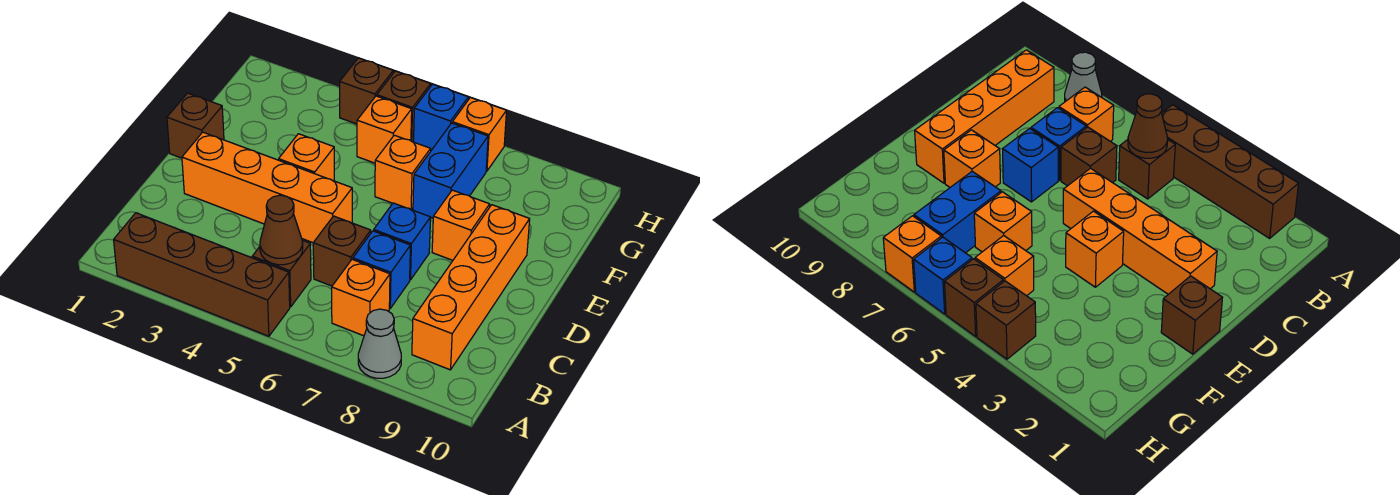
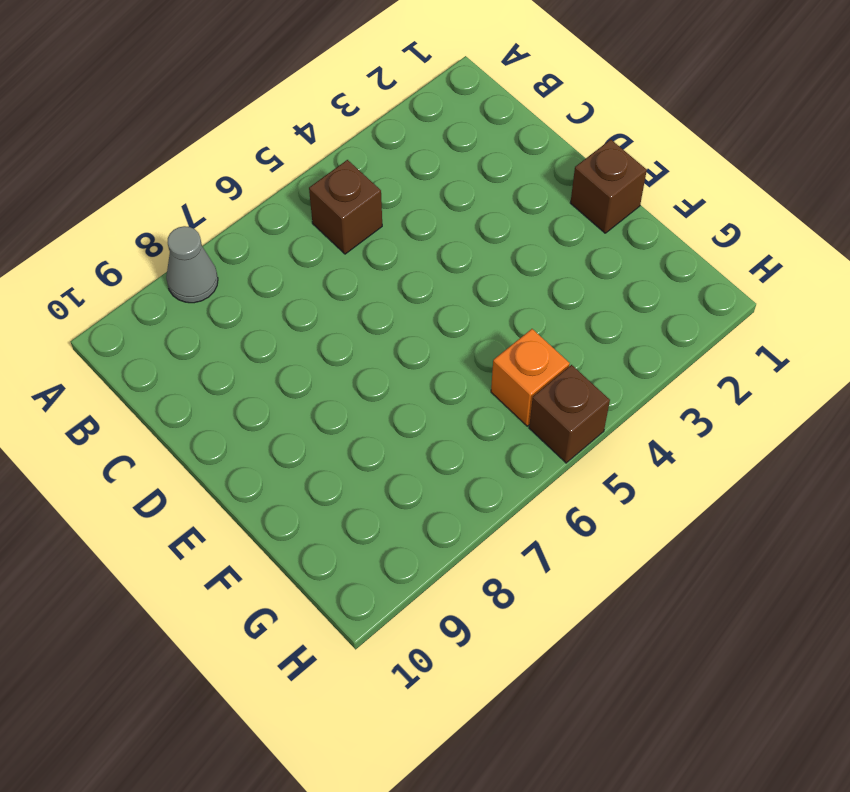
none -> brown 1x4 brick [114,213,290,336]
none -> orange 1x1 brick [332,259,390,336]
none -> orange 1x4 brick [412,205,530,370]

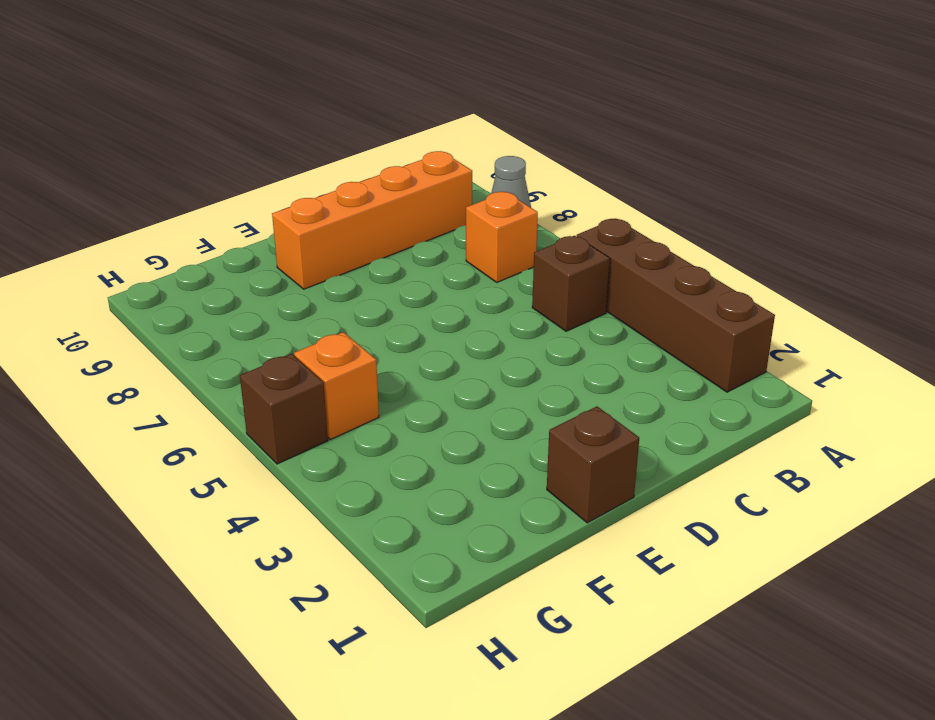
none -> brown 1x1 brick [313,216,371,286]
none -> blue 1x1 brick [353,231,410,308]
none -> orange 1x4 brick [182,132,352,243]

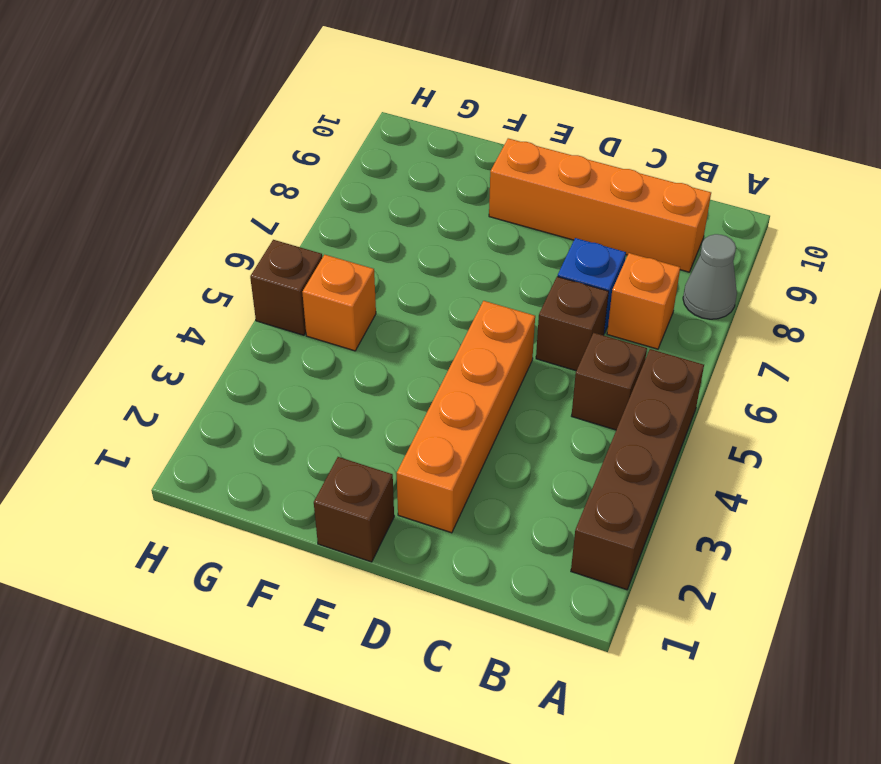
none -> blue 1x1 brick [374,203,431,280]
none -> orange 1x1 brick [279,134,334,181]
none -> orange 1x1 brick [432,190,490,260]

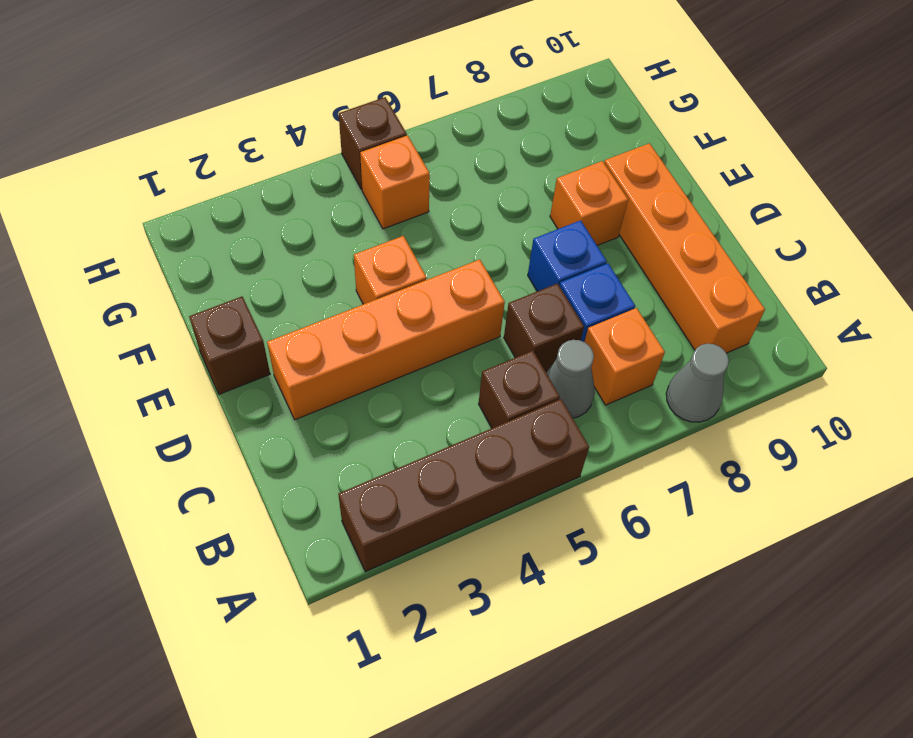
grey 1x1 cone [546,340,595,418] -> none
none -> orange 1x1 brick [375,135,431,210]
none -> blue 1x2 brick [413,123,488,218]
none -> brown 1x1 brick [340,58,393,124]

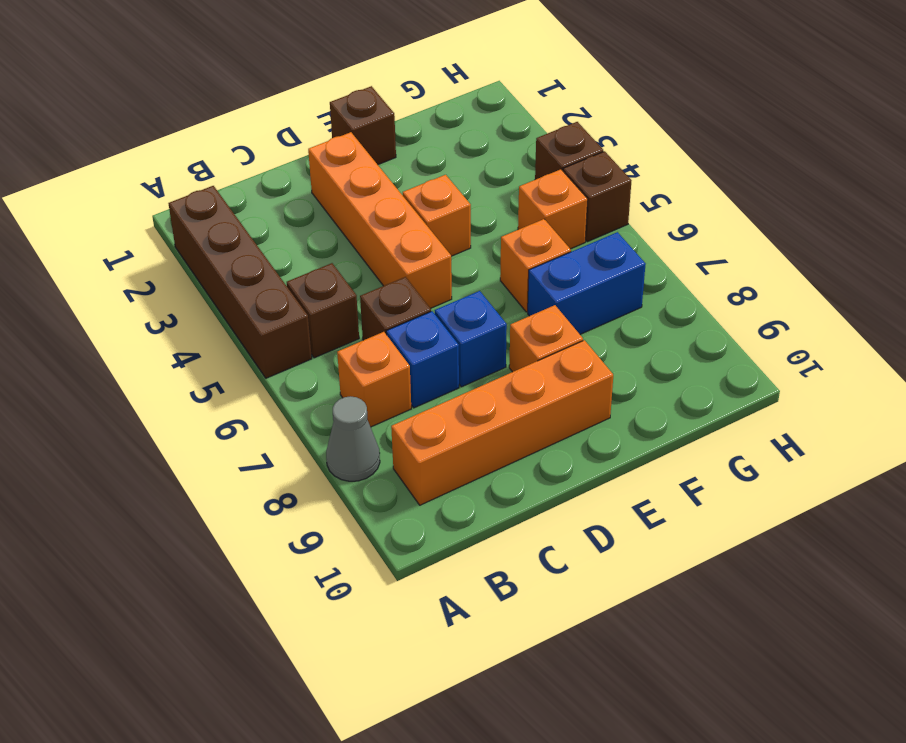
none -> blue 1x1 brick [414,84,468,150]
none -> orange 1x1 brick [452,98,506,171]
none -> brown 1x1 cone [260,195,303,265]

